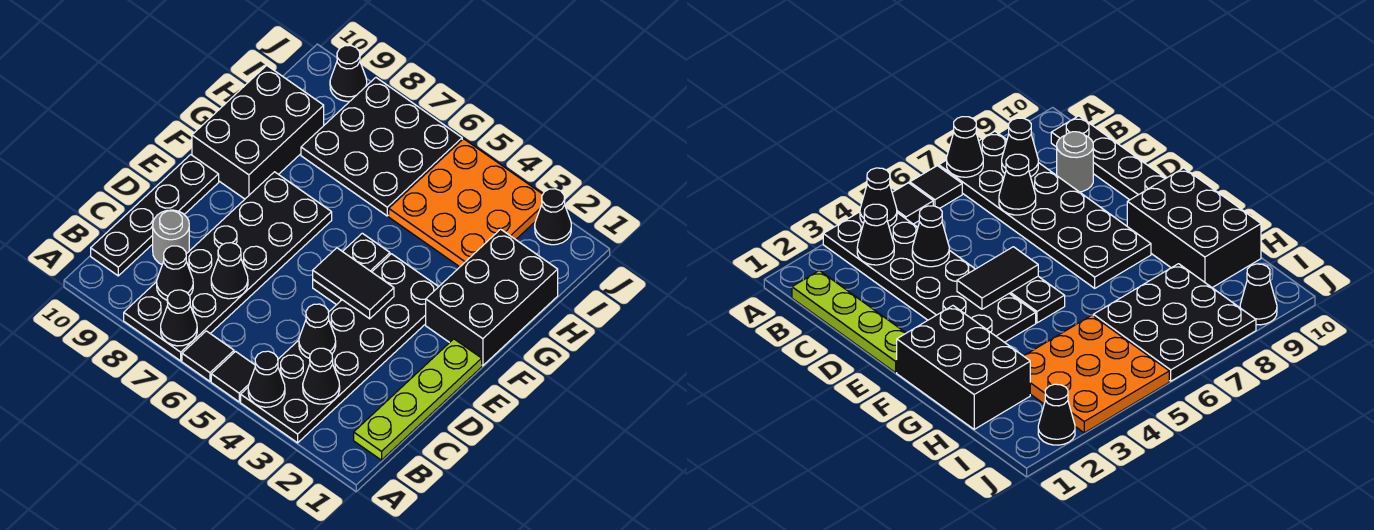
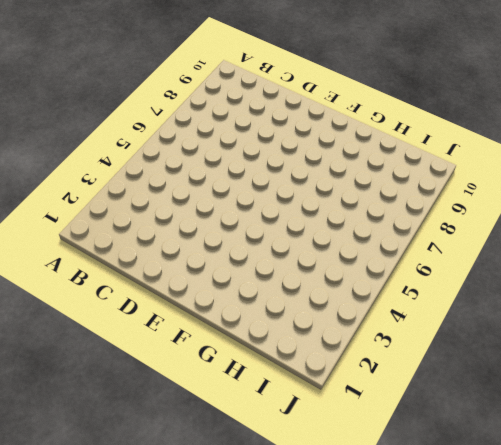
none -> black 2x6 plate [241,254,438,443]
none -> black 1x1 tile [211,352,255,402]
none -> black 1x1 tile [182,331,234,381]

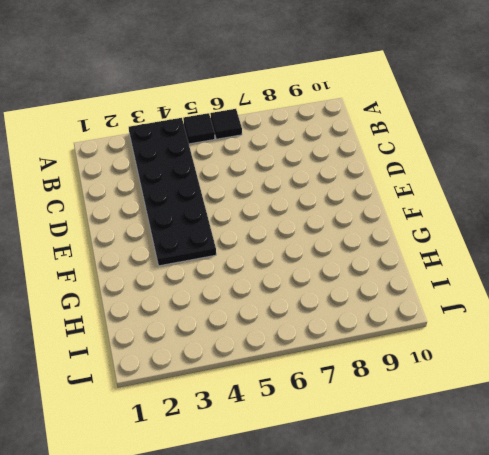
none -> black 2x6 plate [124,172,332,361]
none -> lime 1x4 plate [354,339,482,460]
none -> black 1x4 plate [91,155,219,276]

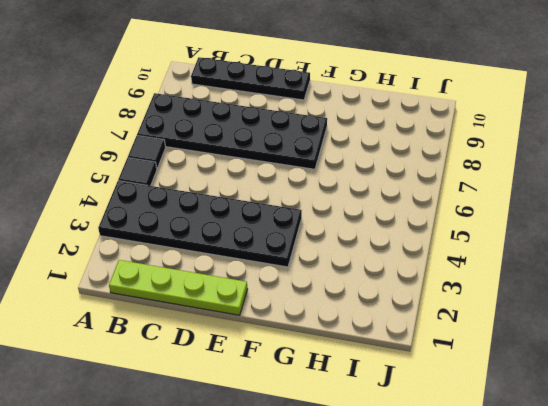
none -> grey 1x1 round brick [153,210,189,264]
none -> black 1x2 plate [313,233,390,305]
none -> black 2x3 brick [426,229,558,366]

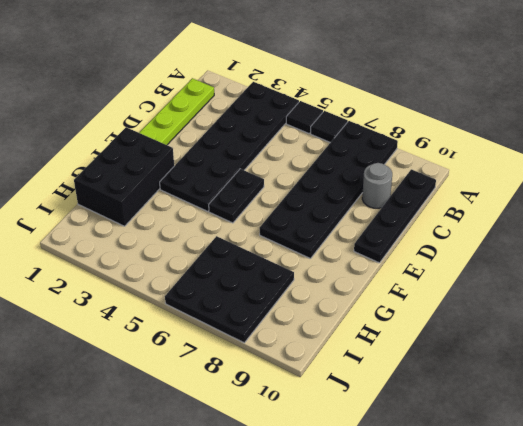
none -> black 2x3 brick [192,65,324,199]
none -> orange 3x3 plate [389,139,543,267]
none -> black 1x1 cone [535,189,571,245]

